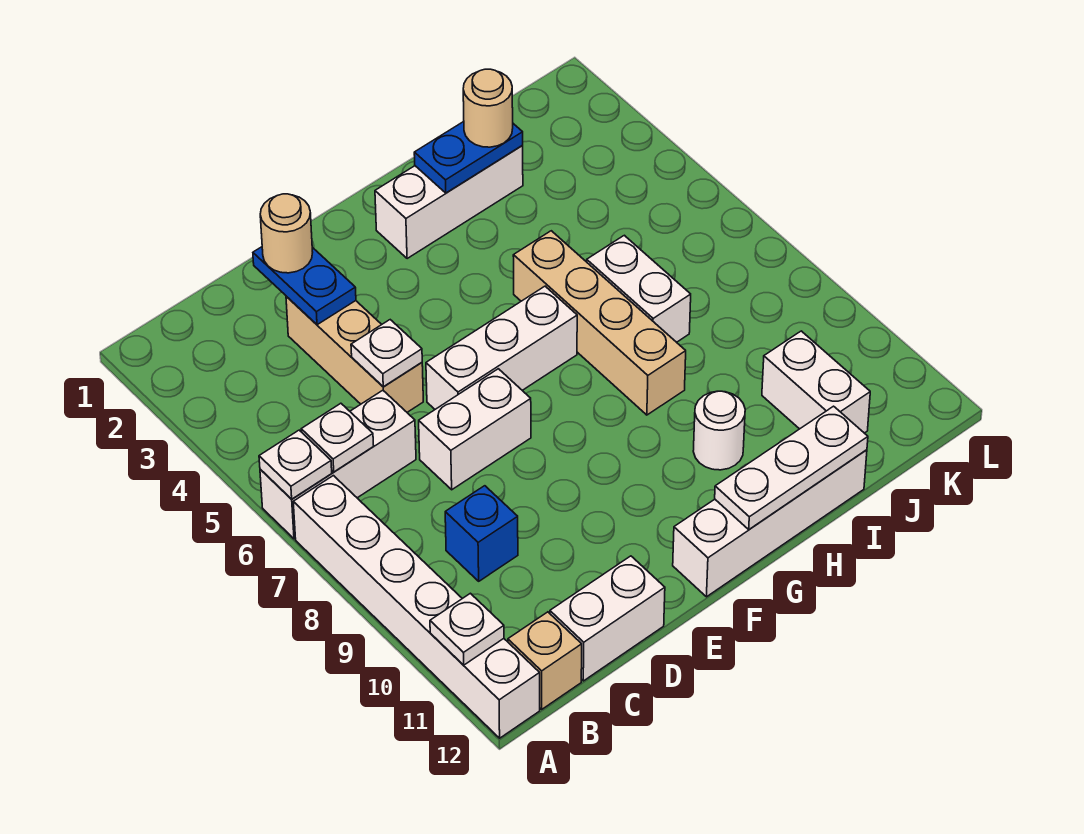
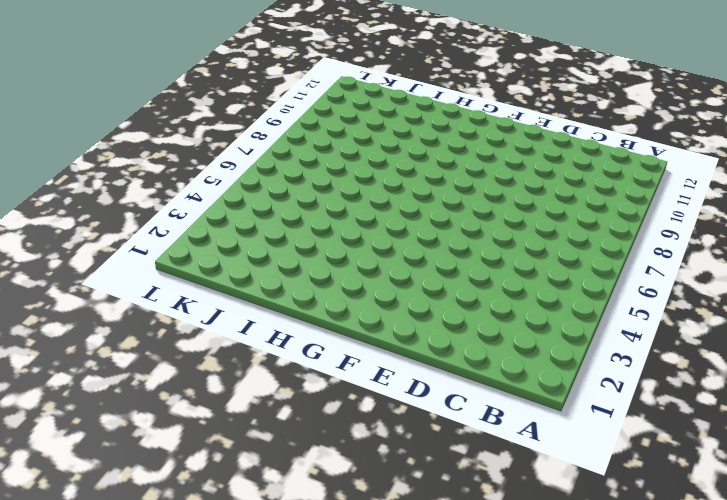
none -> white 1x3 brick [260,390,416,539]
none -> white 1x6 brick [293,476,540,738]
none -> tan 1x1 brick [508,612,582,709]

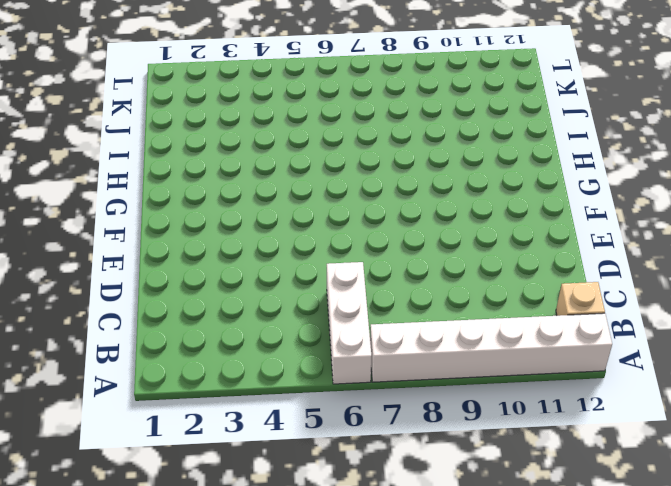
none -> blue 1x1 brick [445,486,518,581]
none -> white 1x2 brick [550,556,665,681]
none -> tan 1x3 brick [286,296,423,412]

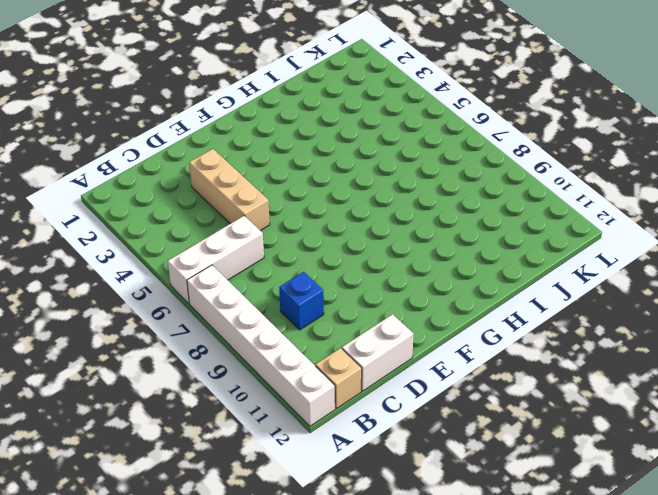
none -> white 1x2 brick [419,369,531,490]
none -> white 1x3 brick [426,286,577,409]
none -> white 1x4 brick [673,450,867,597]

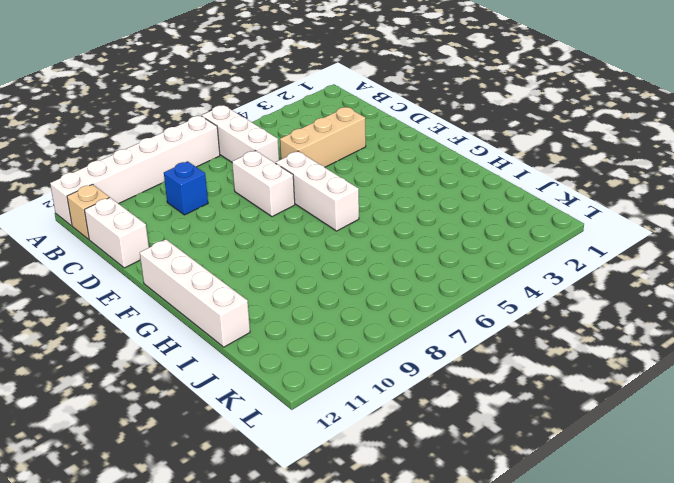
none -> white 1x3 brick [375,145,523,259]
none -> tan 1x4 brick [513,231,686,415]
none -> white 1x1 round brick [693,391,745,470]

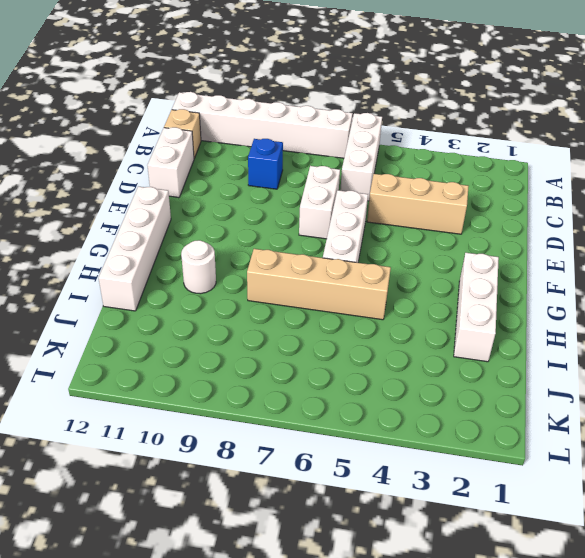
none -> white 1x2 brick [587,235,691,342]
none -> white 1x2 brick [762,331,870,433]
none -> white 1x1 plate [259,430,332,499]

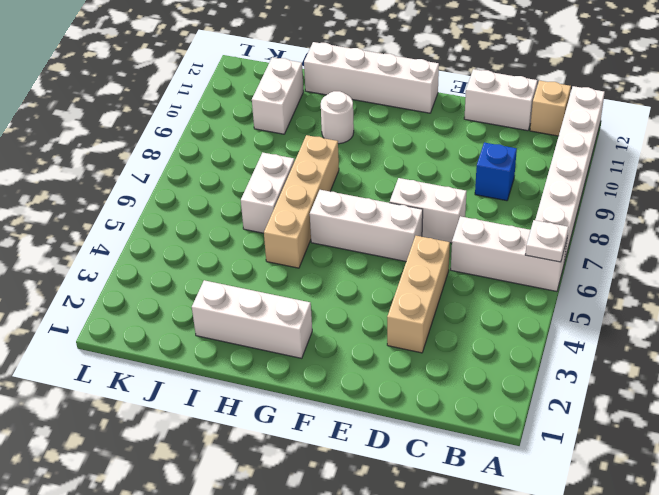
none -> white 1x1 plate [430,593,504,665]
none -> white 1x1 plate [301,403,374,472]
none -> blue 1x2 plate [253,247,356,325]

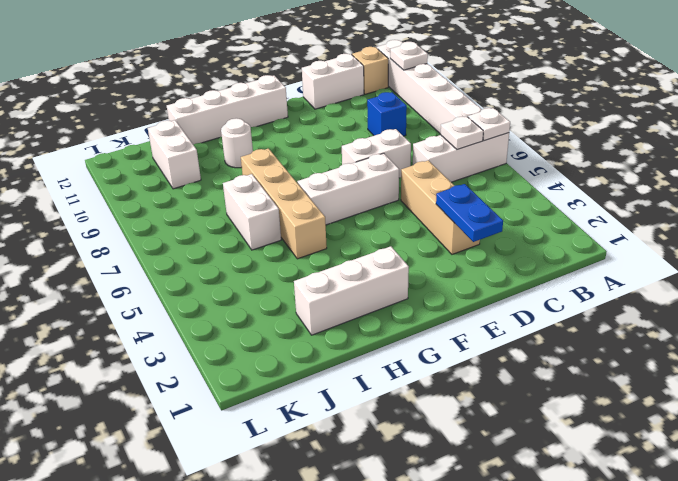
none -> white 1x1 plate [351,320,422,387]
none -> white 1x3 plate [715,406,868,529]
none -> blue 1x2 plate [414,122,523,193]

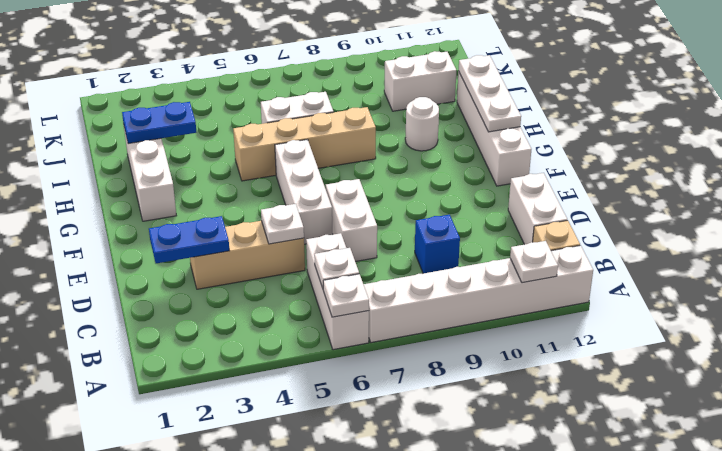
blue 1x2 plate [122,102,196,144] -> blue 1x2 plate turned to [414,122,523,193]
none -> tan 1x1 round brick [260,194,313,273]
none -> tan 1x1 round brick [463,69,513,147]

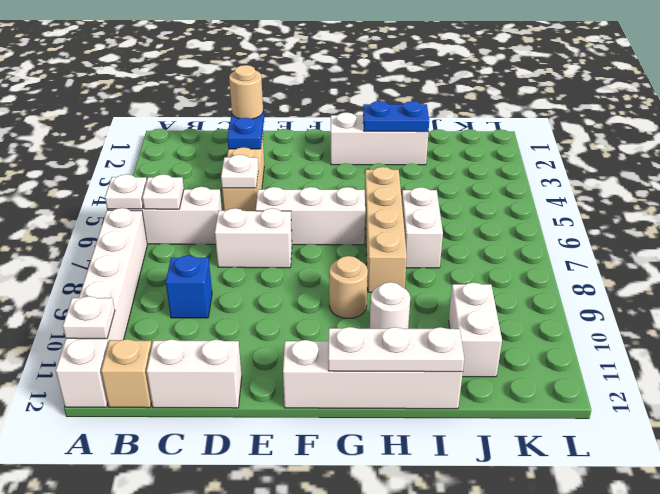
tan 1x1 round brick [329,256,368,319] -> tan 1x1 round brick moved to [463,69,513,147]

